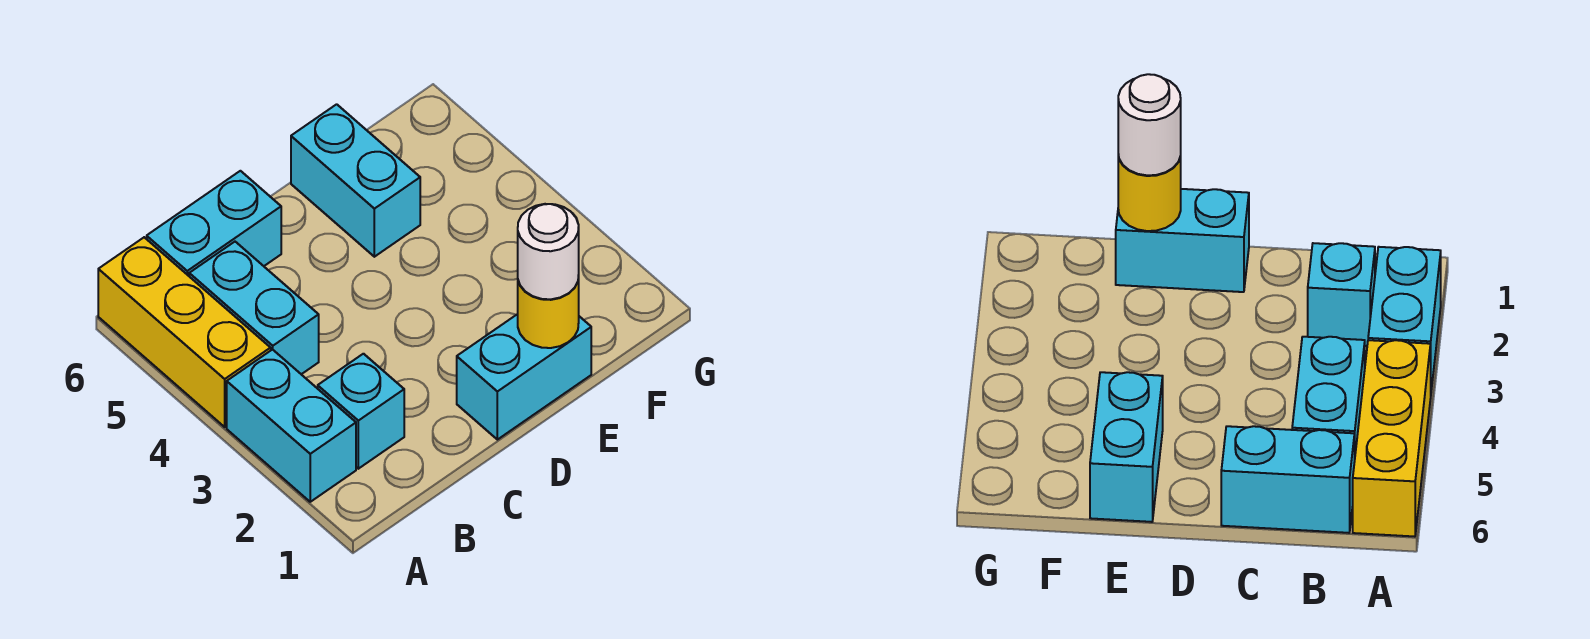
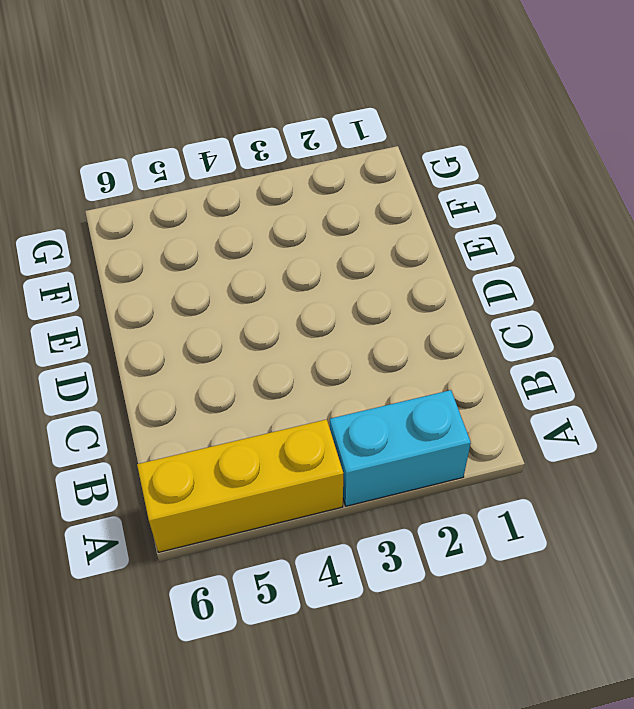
none -> cyan 1x1 brick [318,354,404,469]
none -> cyan 1x2 brick [189,242,319,374]

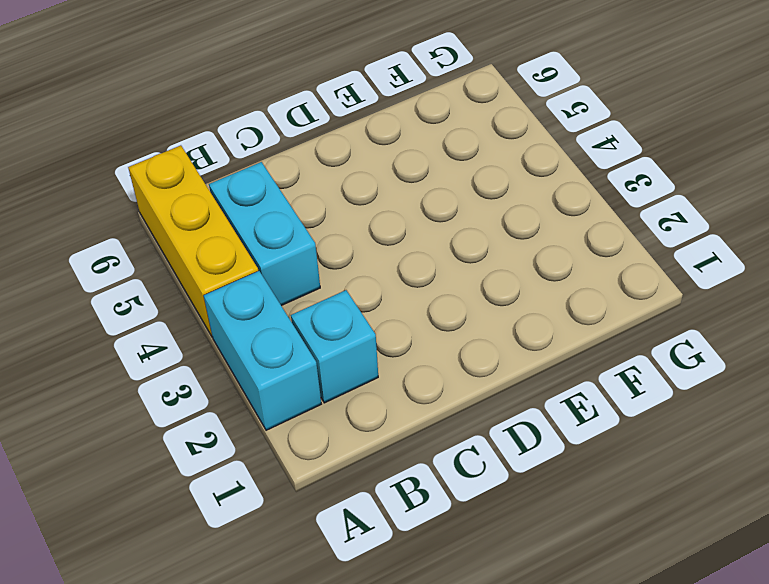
none -> cyan 1x2 brick [147,171,281,276]
none -> cyan 1x2 brick [457,314,591,440]

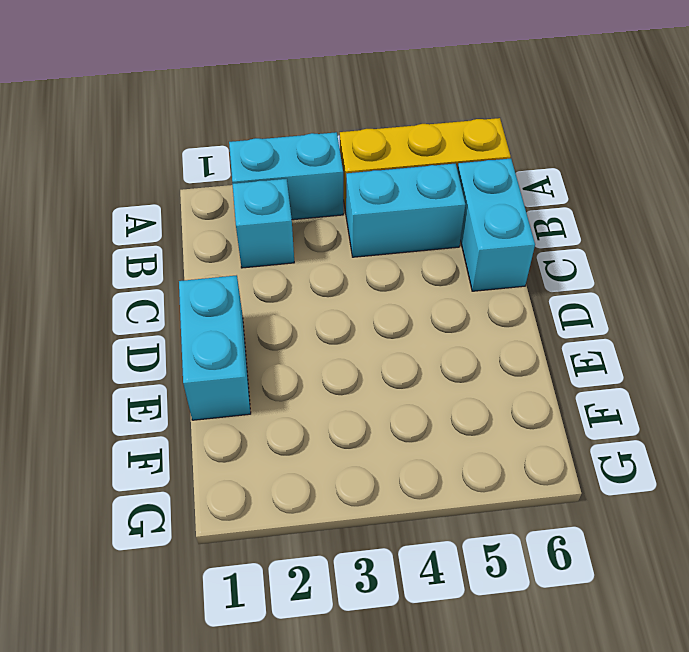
none -> cyan 1x2 brick [291,104,420,257]
none -> yellow 1x1 round brick [518,276,579,348]

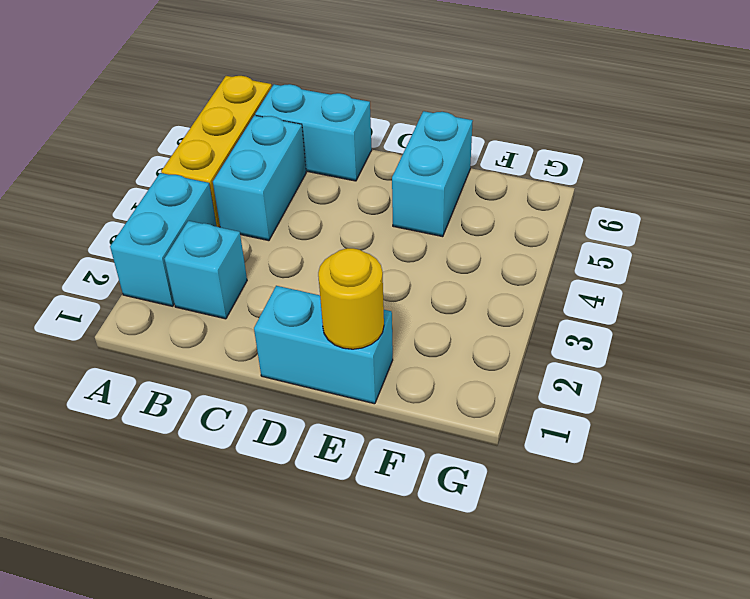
none -> white 1x1 round brick [518,204,579,299]

